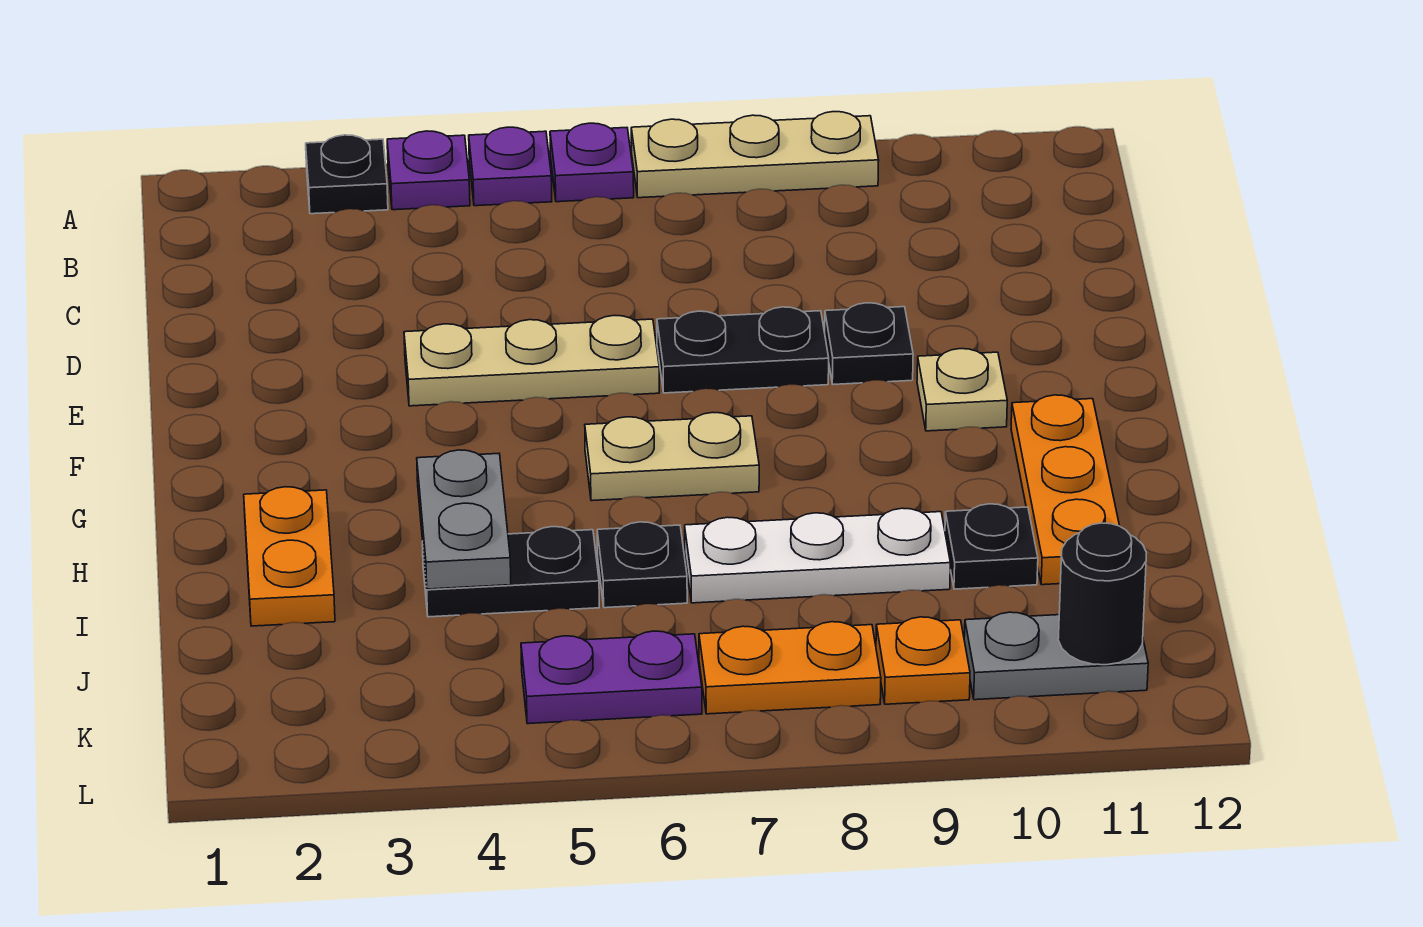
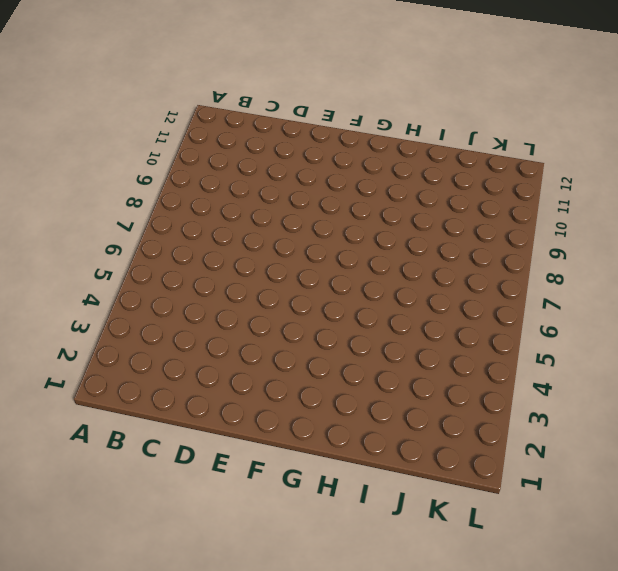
none -> black 1x1 plate [306,135,388,214]
none -> purple 1x1 plate [387,131,470,210]
none -> purple 1x1 plate [469,127,552,206]

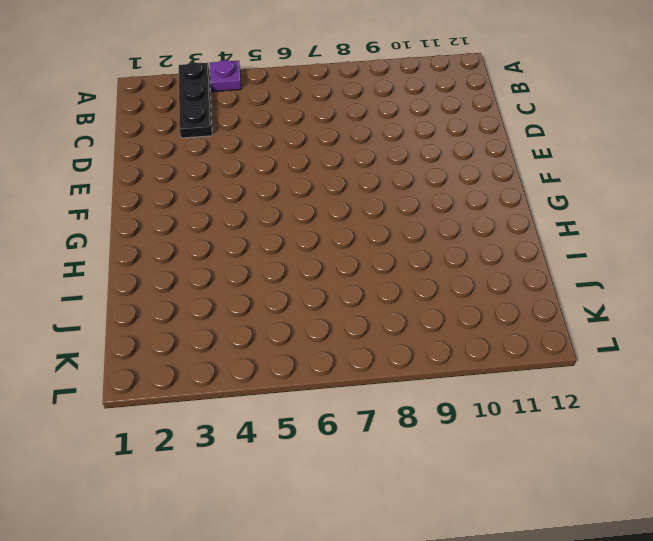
black 1x3 plate [179,62,212,138] -> black 1x1 plate [306,135,388,214]
none -> purple 1x1 plate [469,127,552,206]
none -> purple 1x1 plate [550,123,634,202]
none -> tan 1x3 plate [631,112,879,198]

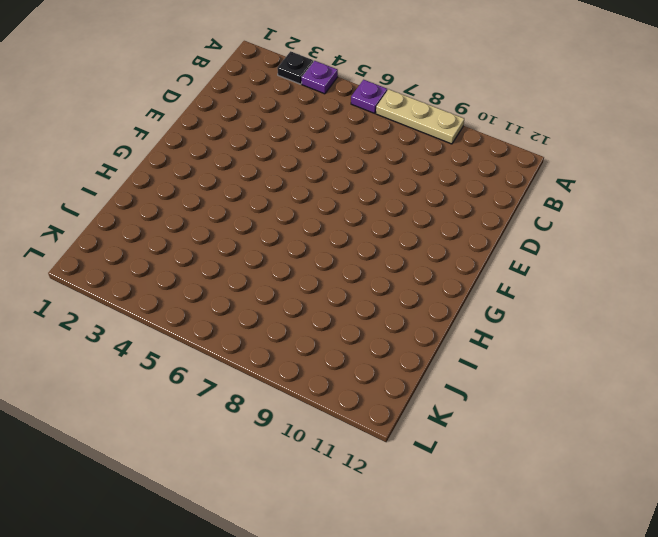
none -> purple 1x1 plate [469,127,552,206]
none -> tan 1x3 plate [404,315,659,406]
none -> black 1x2 plate [657,307,829,393]

